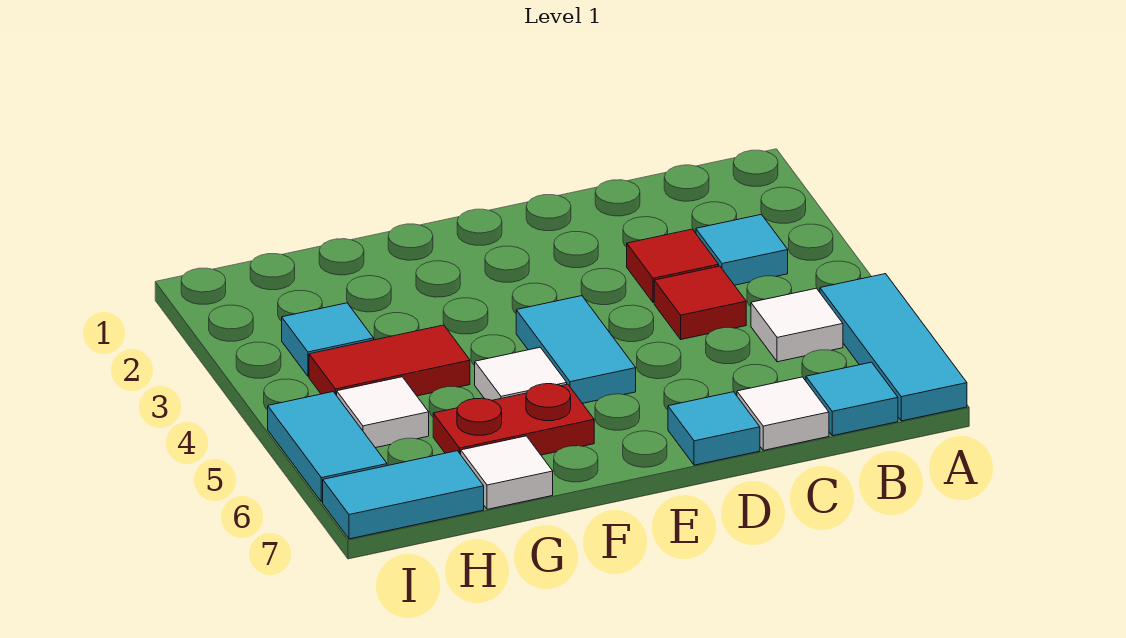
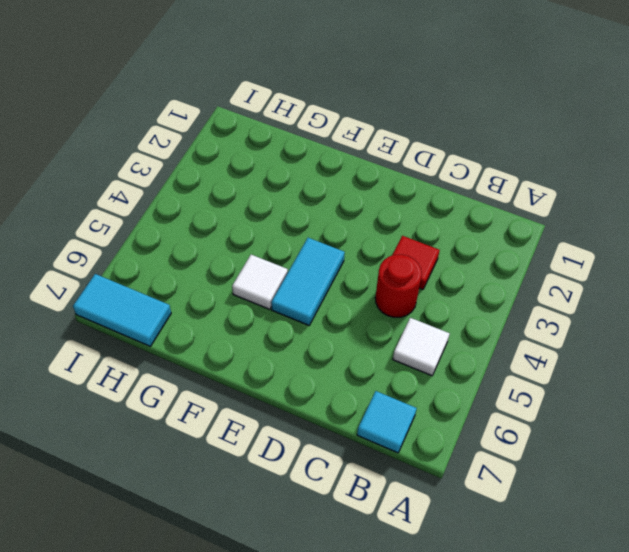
red 1x1 round brick [375,254,422,317] -> red 1x1 tile [654,266,746,339]
none -> cyan 1x3 tile [820,274,967,421]
none -> cyan 1x1 tile [696,214,788,285]
none -> white 1x1 tile [737,377,829,450]

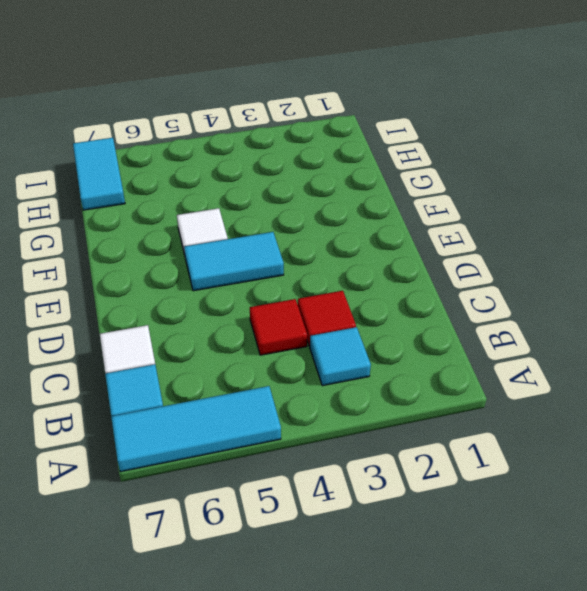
none -> white 1x1 tile [751,288,843,362]
none -> cyan 1x1 tile [668,392,760,465]
none -> red 1x2 plate [433,384,594,455]

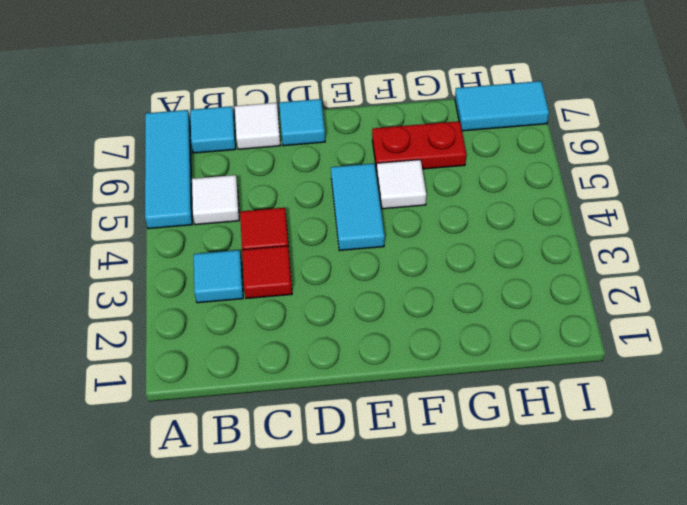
none -> red 1x2 tile [309,325,470,396]
none -> white 1x1 tile [461,436,553,509]
none -> cyan 1x1 tile [282,303,374,376]

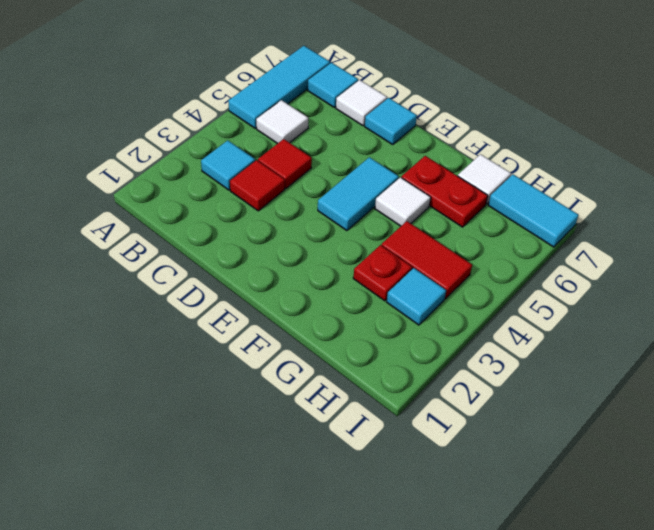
red 1x1 plate [353,245,412,301] -> none
none -> white 1x1 tile [337,377,429,448]
none -> cyan 1x2 tile [268,392,387,502]

